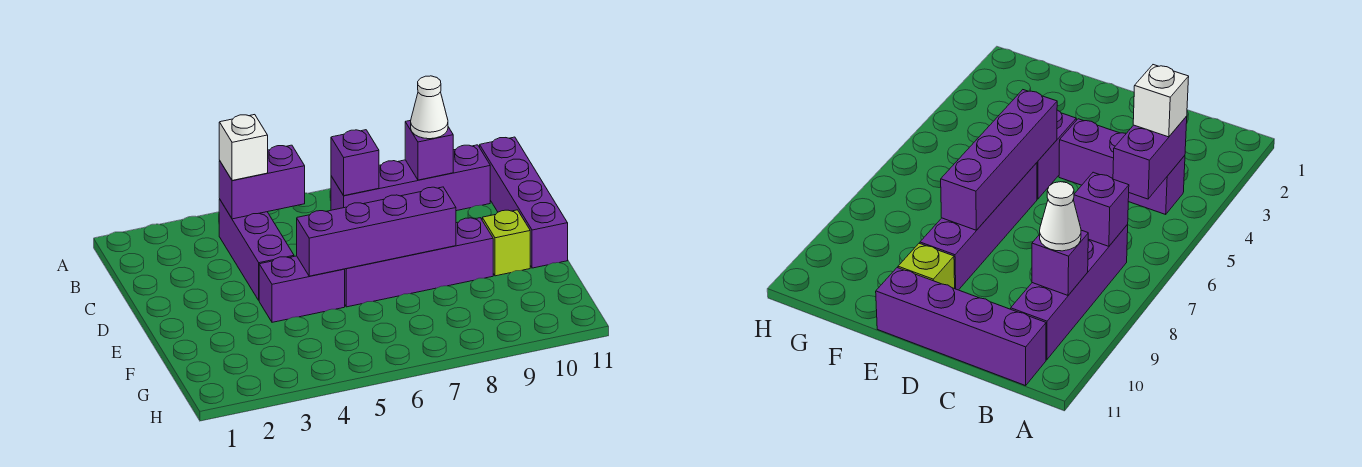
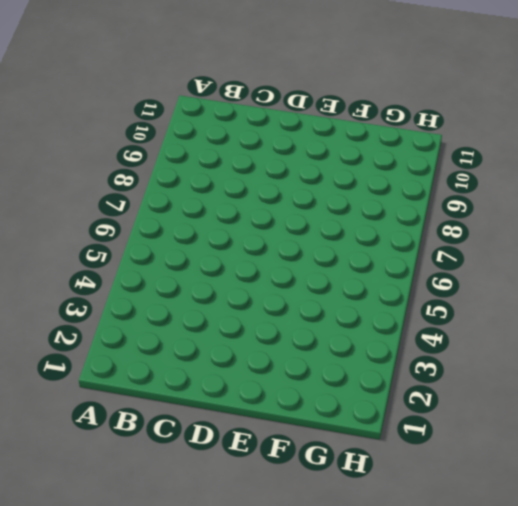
none -> purple 1x3 brick [219,199,294,300]
none -> purple 1x4 brick [331,145,490,211]
none -> purple 1x4 brick [480,137,568,268]

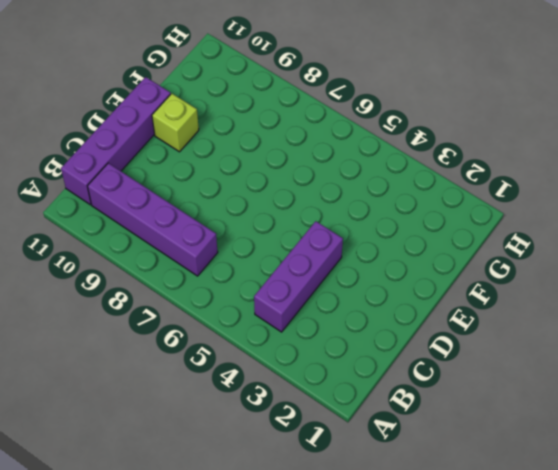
none -> purple 1x2 brick [259,256,345,322]
none -> purple 1x4 brick [345,218,493,307]
none -> purple 1x2 brick [219,145,305,219]

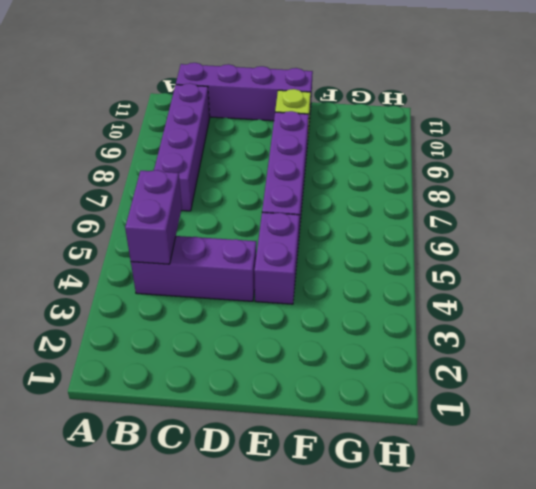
none -> purple 1x1 brick [331,130,379,196]
none -> purple 1x1 brick [405,120,453,180]
none -> purple 1x4 brick [297,187,456,276]

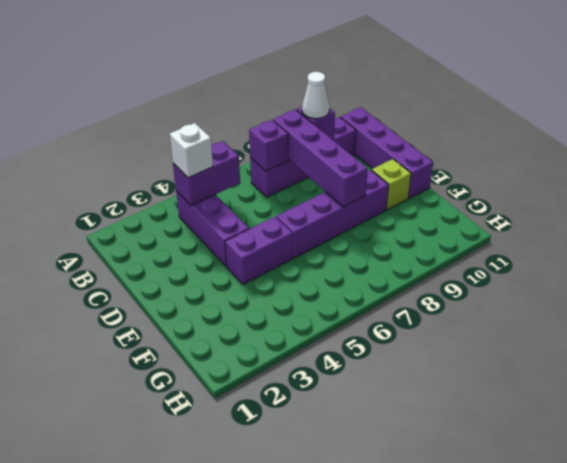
purple 1x4 brick [273,110,368,207] -> purple 1x4 brick turned to [297,187,456,276]

